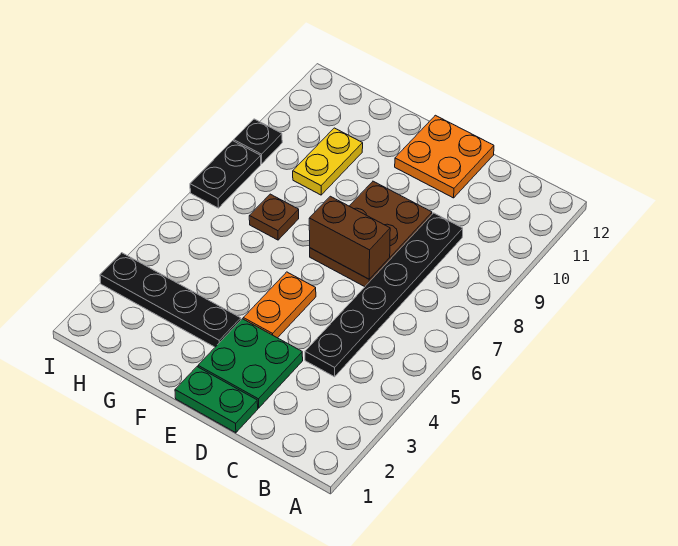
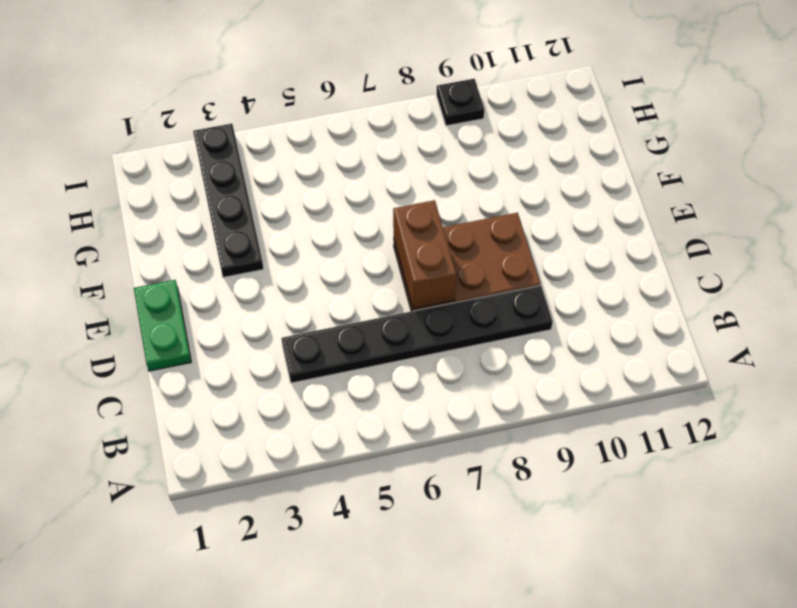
none -> green 2x2 plate [198,319,303,408]
none -> orange 2x2 plate [395,115,494,198]
none -> orange 1x2 plate [243,272,316,338]

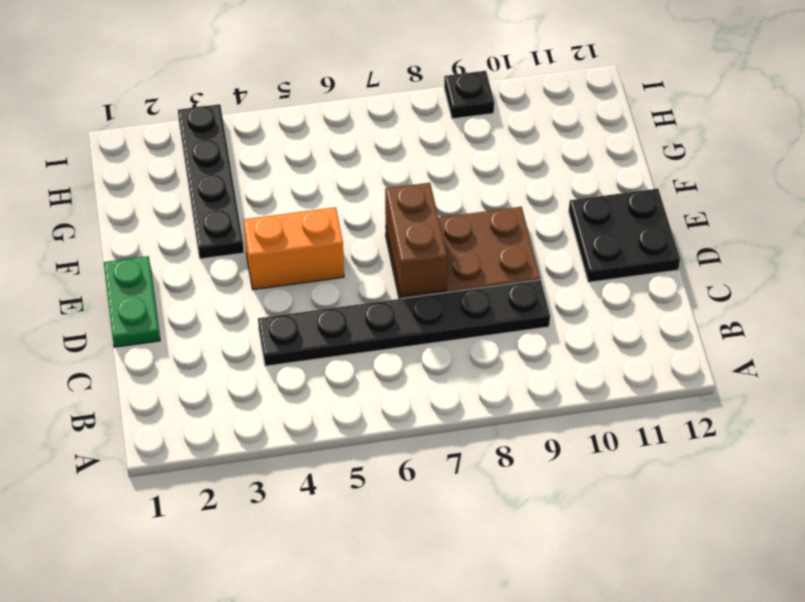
black 2x2 plate [569,189,680,282] -> orange 2x2 plate [395,115,494,198]
orange 1x2 brick [244,207,344,290] -> orange 1x2 plate [243,272,316,338]
none -> green 2x2 plate [198,319,303,408]
none -> brown 1x1 plate [249,194,299,240]
none -> yellow 1x2 plate [293,128,363,195]

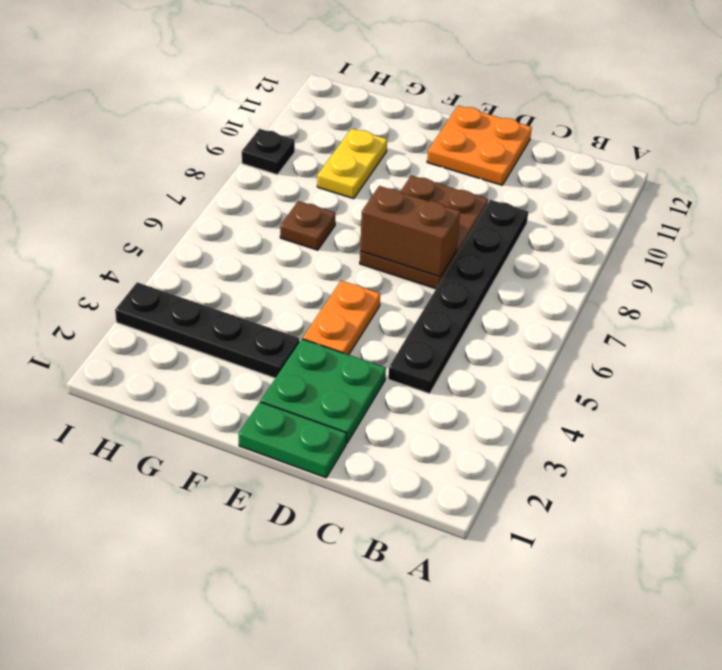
none -> black 1x2 plate [190,141,261,208]

